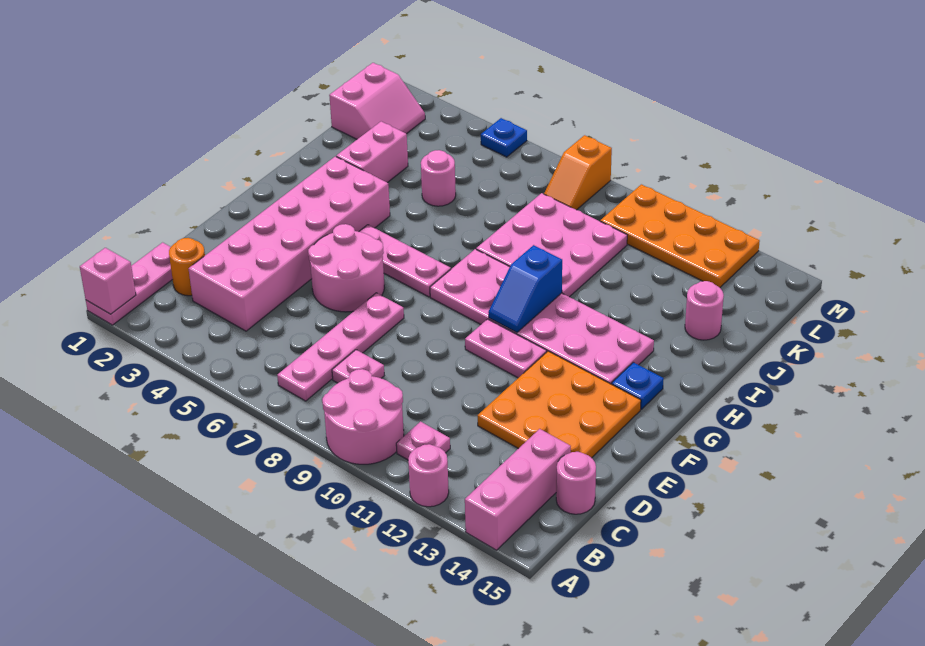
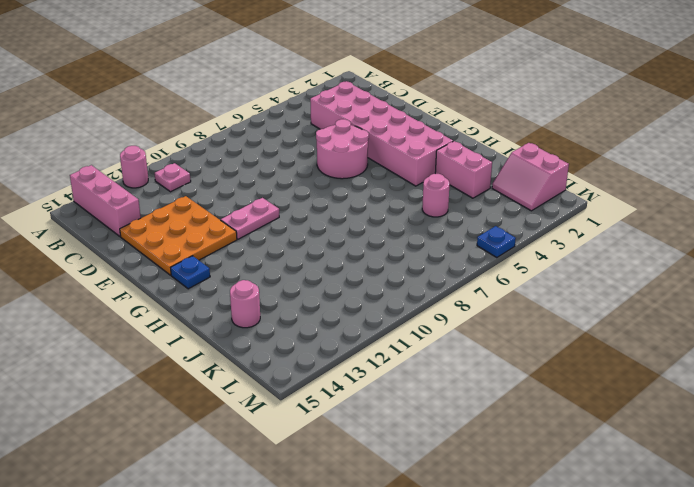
none -> pink 1x3 plate [86,242,173,325]
none -> pink 2x2 round brick [322,369,404,464]
none -> pink 1x4 plate [277,293,404,401]

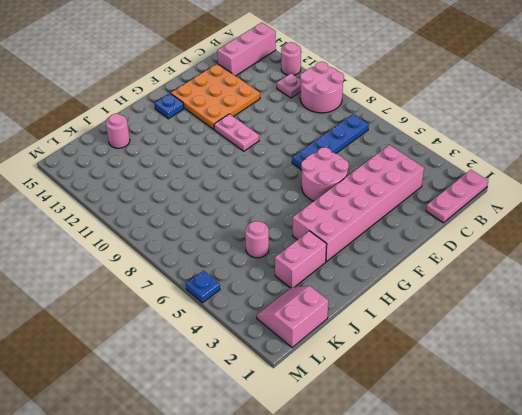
blue 1x4 plate [292,114,369,170] -> pink 1x4 plate [277,293,404,401]
none -> orange 1x1 round brick [169,238,205,296]
none -> pink 1x1 plate [332,350,384,383]
none -> pink 1x1 round brick [556,452,596,514]

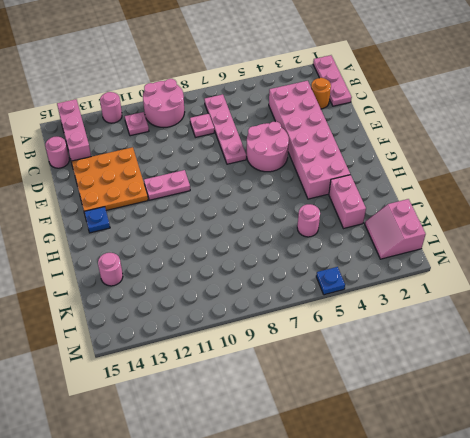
none -> pink 1x3 plate [359,225,451,297]
none -> pink 2x6 plate [430,249,654,384]
none -> pink 3x3 plate [476,193,627,297]

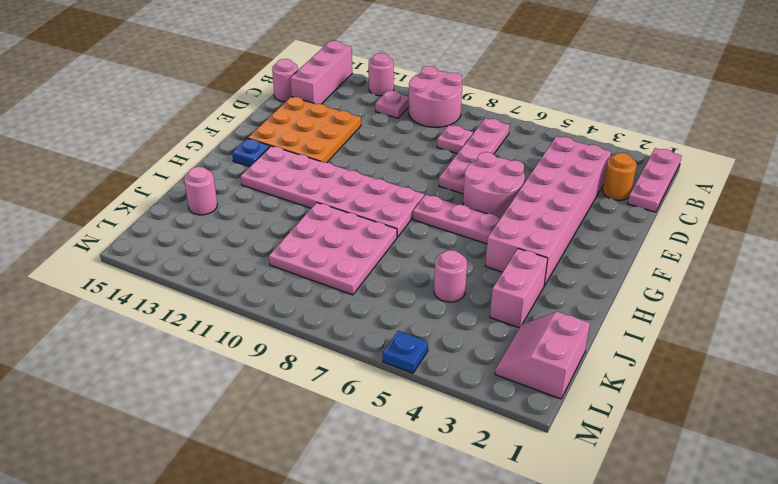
none -> pink 1x2 plate [465,319,547,378]
none -> orange 1x2 slope [544,135,612,210]
none -> orange 2x4 plate [600,184,760,287]

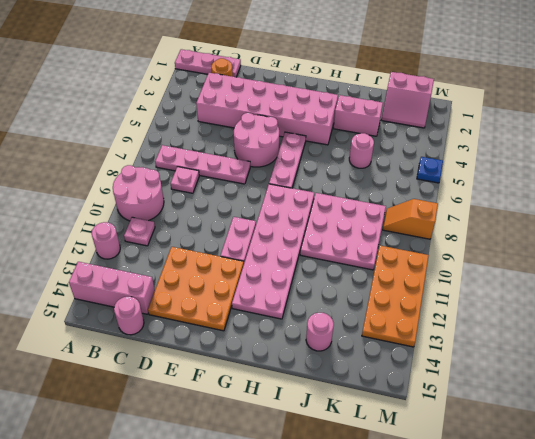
none -> blue 1x1 plate [612,362,664,409]
none -> pink 1x1 brick [80,248,136,314]
none -> blue 1x2 slope [488,245,562,333]

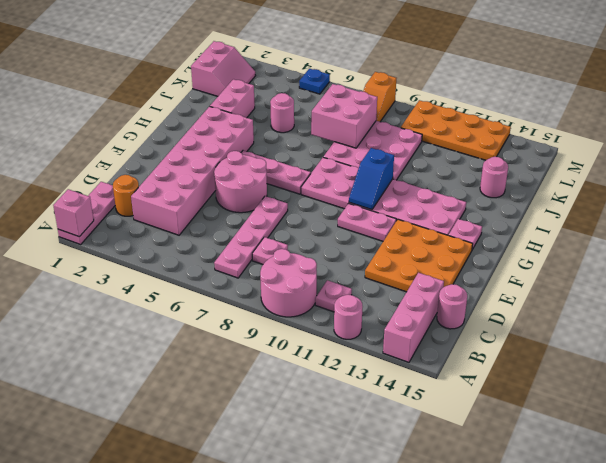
pink 1x1 plate [449,219,482,249] -> blue 1x1 plate [612,362,664,409]
pink 2x2 brick [311,84,377,148] -> none

